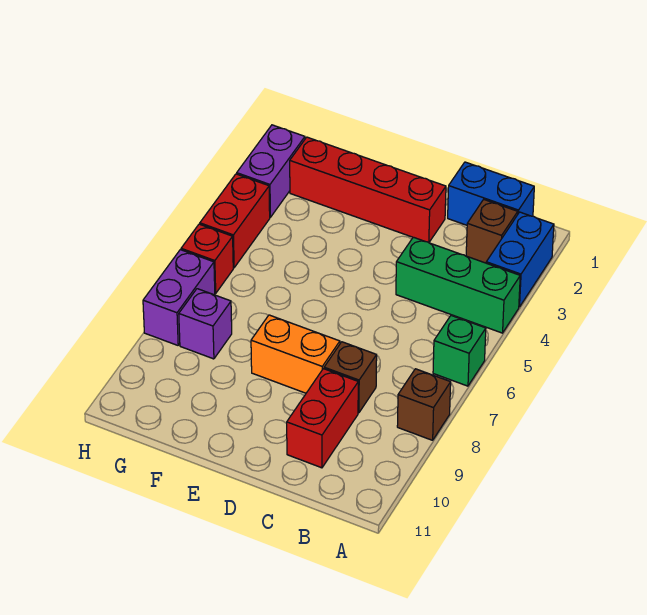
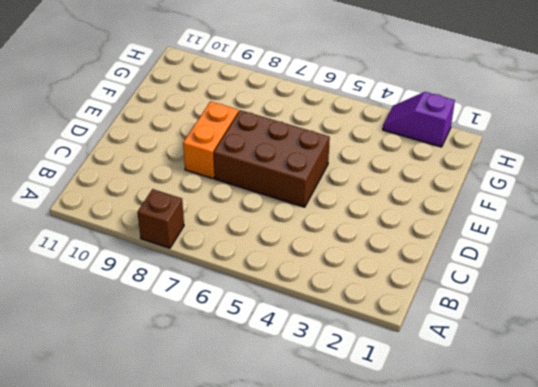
brown 2x3 brick [213,110,330,207] -> none
purple 1x2 slope [383,92,455,147] -> purple 1x2 brick [237,125,305,217]
none -> blue 1x2 brick [486,212,554,307]
none -> green 1x3 brick [396,237,520,333]
none -> green 1x1 brick [433,316,486,386]

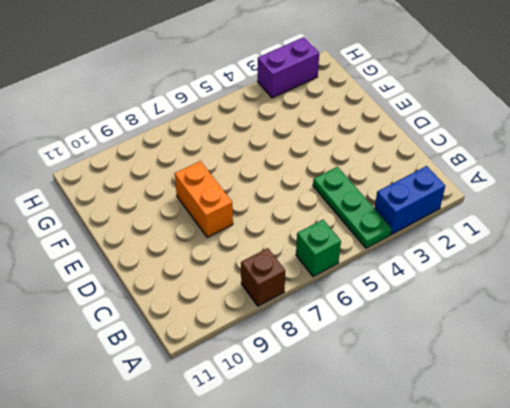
green 1x3 plate [313,167,391,248] -> green 1x3 brick [396,237,520,333]
none -> blue 1x2 brick [448,162,534,225]
none -> brown 1x1 brick [466,200,518,263]
none -> brown 1x1 brick [324,342,377,413]

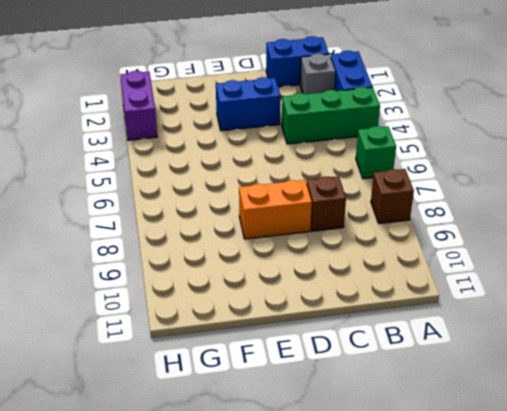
grey 1x1 brick [300,53,335,94] -> brown 1x1 brick [466,200,518,263]
blue 1x2 brick [216,77,281,131] -> none
none -> red 1x2 brick [287,369,358,468]
none -> red 1x4 brick [290,137,446,243]
none -> purple 1x1 brick [179,289,232,359]

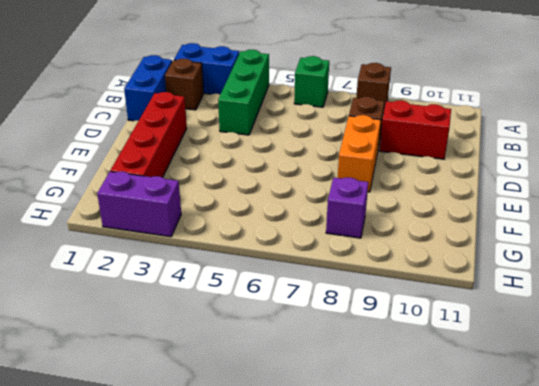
none -> red 1x2 brick [200,174,270,268]
none -> red 1x1 brick [181,224,233,293]
none -> purple 1x2 brick [143,250,215,345]

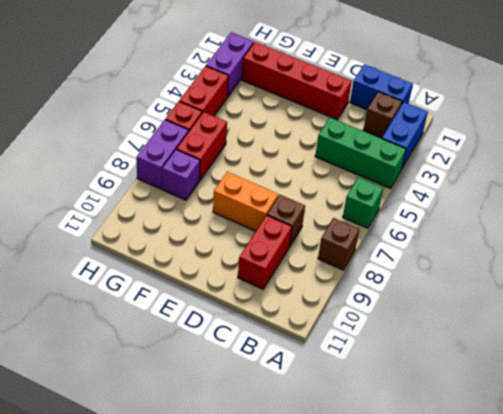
red 1x2 brick [176,112,227,181] -> none

